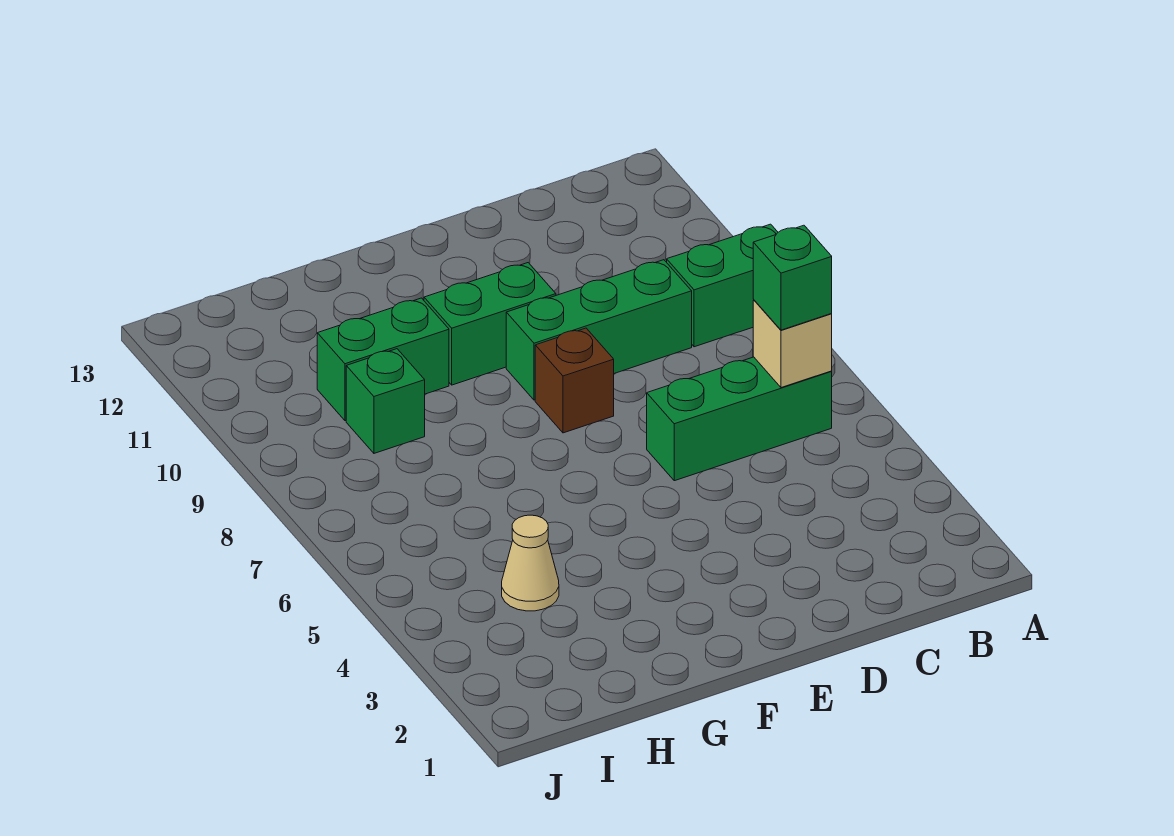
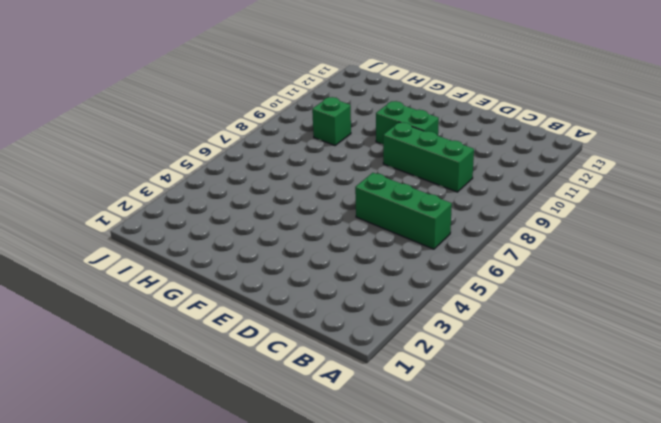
none -> green 1x2 brick [667,224,778,347]
none -> brown 1x1 brick [535,328,614,433]

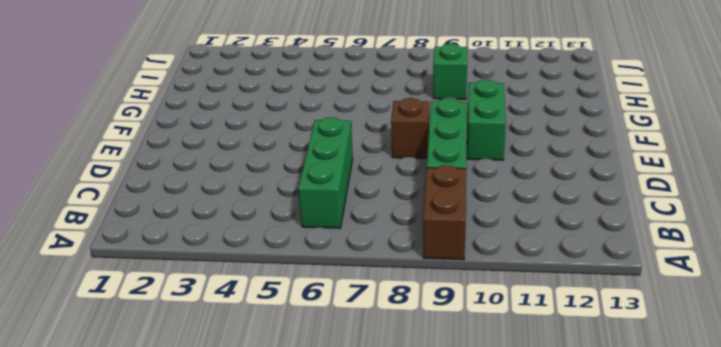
brown 1x2 brick [423,165,466,260] -> green 1x2 brick [667,224,778,347]
none -> green 1x2 brick [317,298,449,421]
none -> tan 1x1 cone [502,515,559,611]

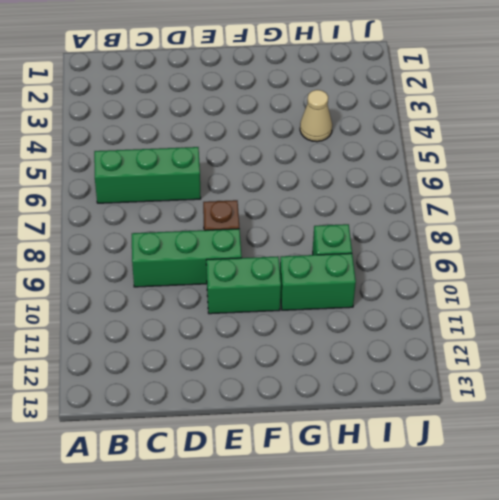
none -> green 1x2 brick [667,224,778,347]
none -> tan 1x1 brick [753,300,832,388]

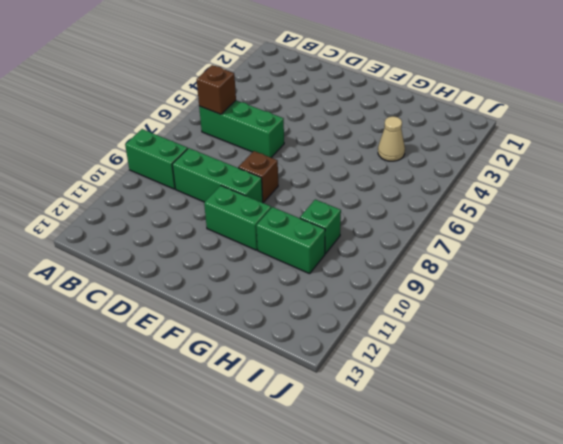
brown 1x1 brick [197,65,236,114] -> tan 1x1 brick [753,300,832,388]
none -> green 1x1 brick [753,225,832,330]

